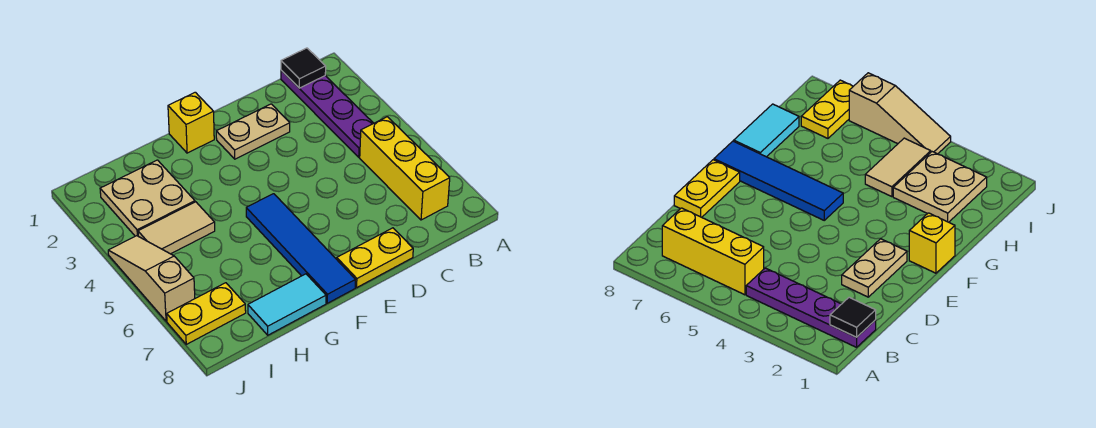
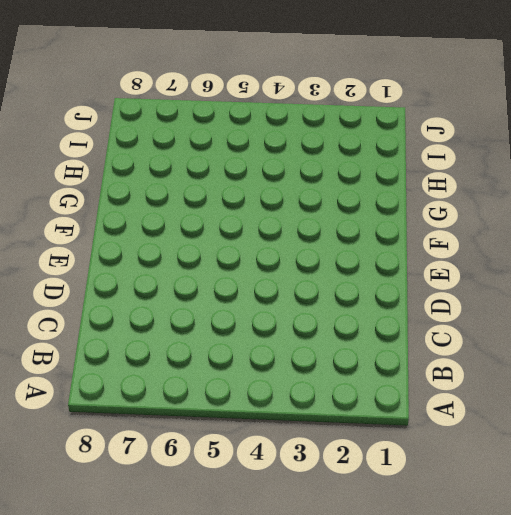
none -> purple 1x4 plate [281,70,374,157]
none -> yellow 1x3 brick [360,117,450,220]
none -> tan 1x2 plate [216,104,290,159]

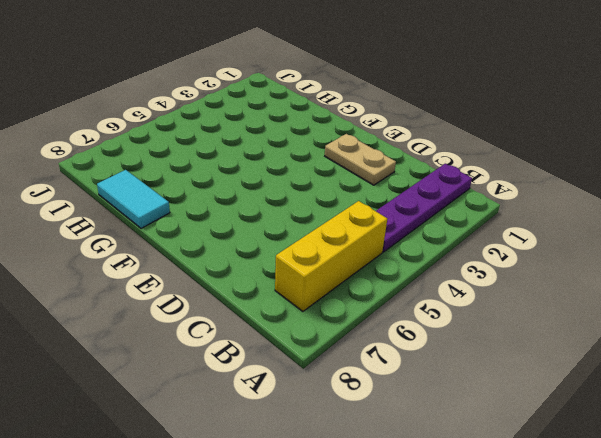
none -> yellow 1x2 plate [337,228,413,287]
none -> yellow 1x1 brick [168,92,214,153]
none -> blue 1x4 tile [246,194,355,303]

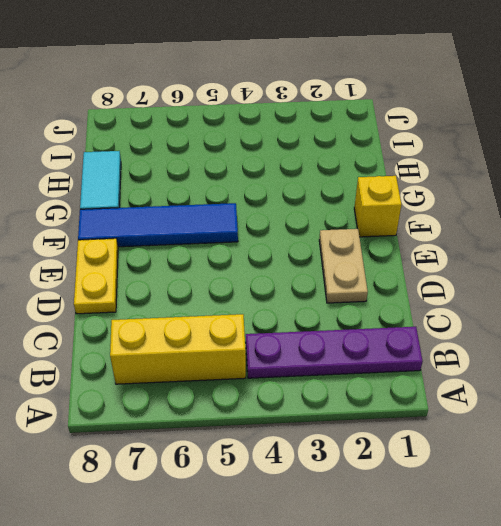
none -> tan 2x2 plate [100,160,195,236]
none -> tan 1x2 tile [138,202,215,254]
none -> yellow 1x2 plate [167,283,246,344]

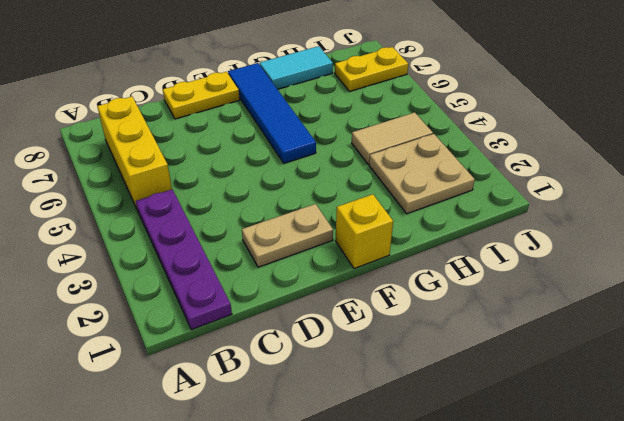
none -> tan 1x3 slope [108,236,195,321]
none -> black 1x1 tile [281,48,326,88]

